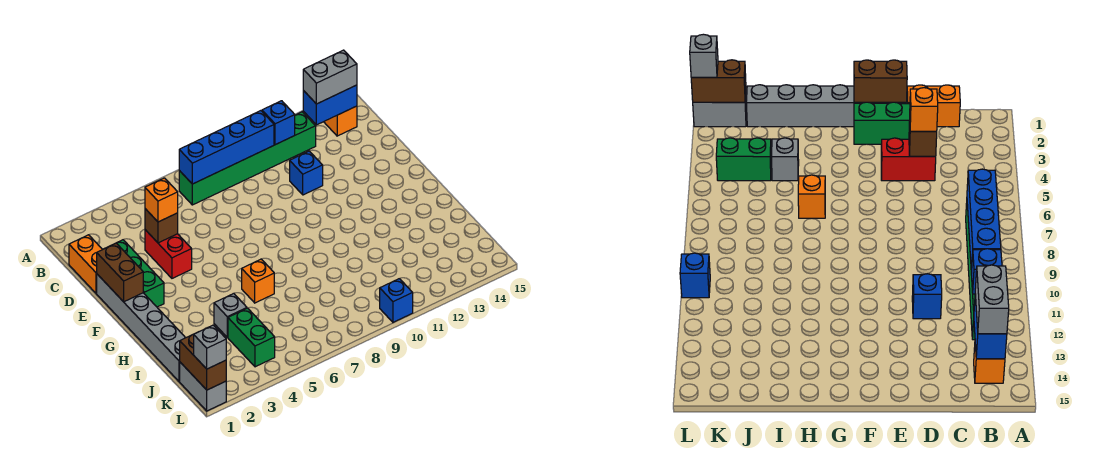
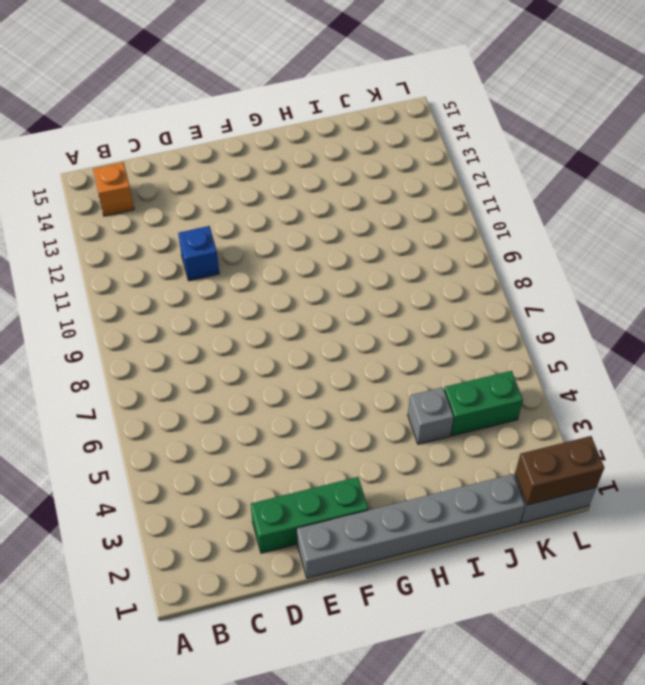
none -> green 1x6 brick [179,112,316,205]
none -> orange 1x2 brick [69,235,103,293]
none -> red 1x2 brick [145,230,192,278]

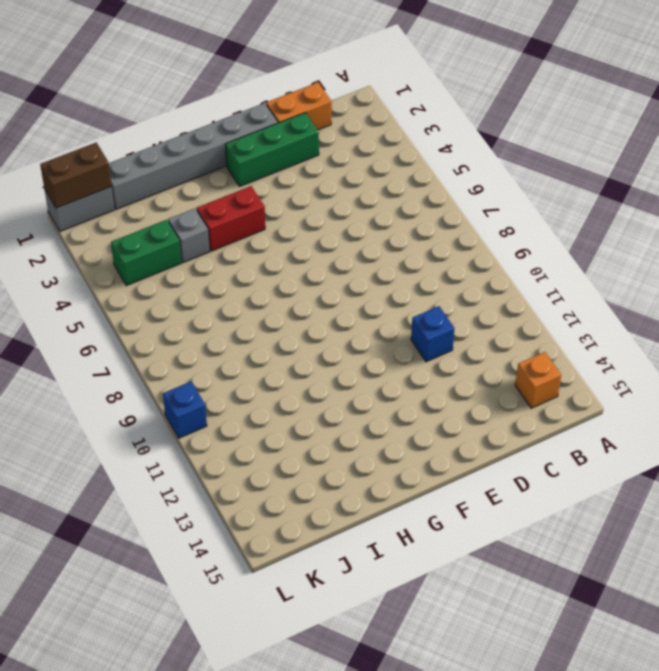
red 1x2 brick [197,186,265,251] -> red 1x2 brick moved to [145,230,192,278]
none -> green 1x6 brick [179,112,316,205]
none -> orange 1x1 brick [242,259,274,303]
none -> blue 1x4 brick [179,111,274,184]

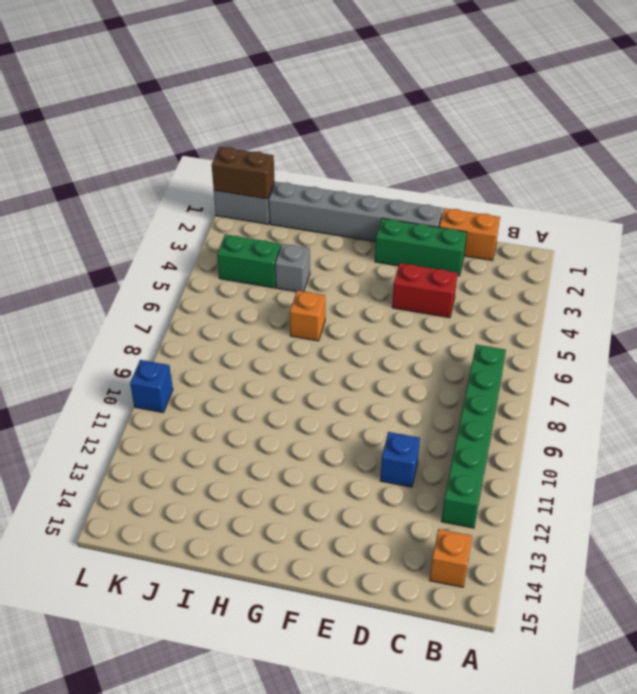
none -> blue 1x4 brick [179,111,274,184]
none -> blue 1x1 brick [262,101,295,145]
none -> blue 1x2 brick [303,85,357,125]

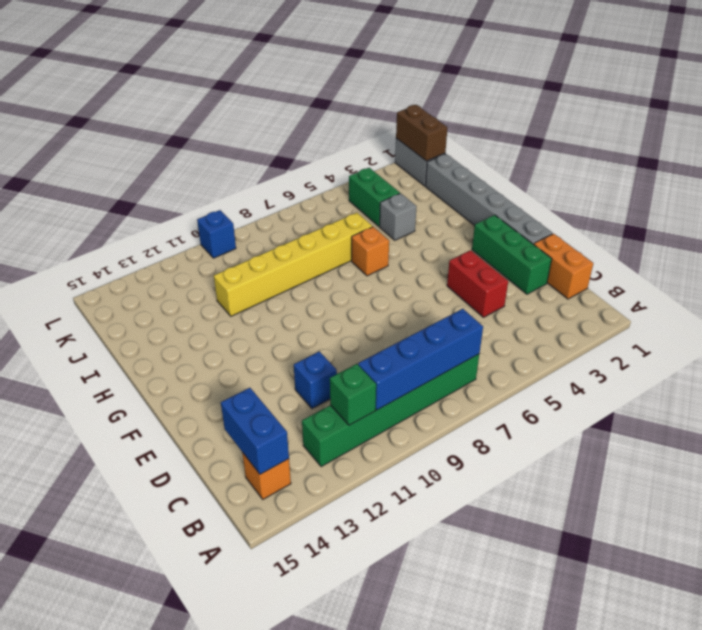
green 1x1 brick [330,364,376,425] -> blue 1x1 brick [262,101,295,145]
blue 1x2 brick [221,388,289,474] -> blue 1x2 brick turned to [303,85,357,125]
yellow 1x6 brick [214,213,372,316] -> none
none -> brown 1x1 brick [145,209,178,243]
none -> brown 1x2 brick [97,243,143,302]
none -> grey 1x2 brick [303,50,357,104]

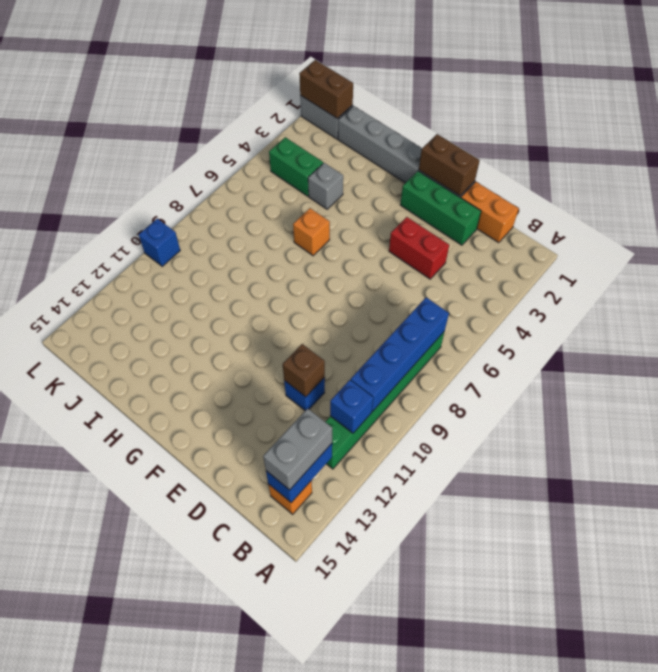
brown 1x1 brick [283,344,325,397] -> brown 1x1 brick moved to [145,209,178,243]
none -> orange 1x1 brick [145,178,178,222]
none -> grey 1x1 brick [194,325,226,369]

